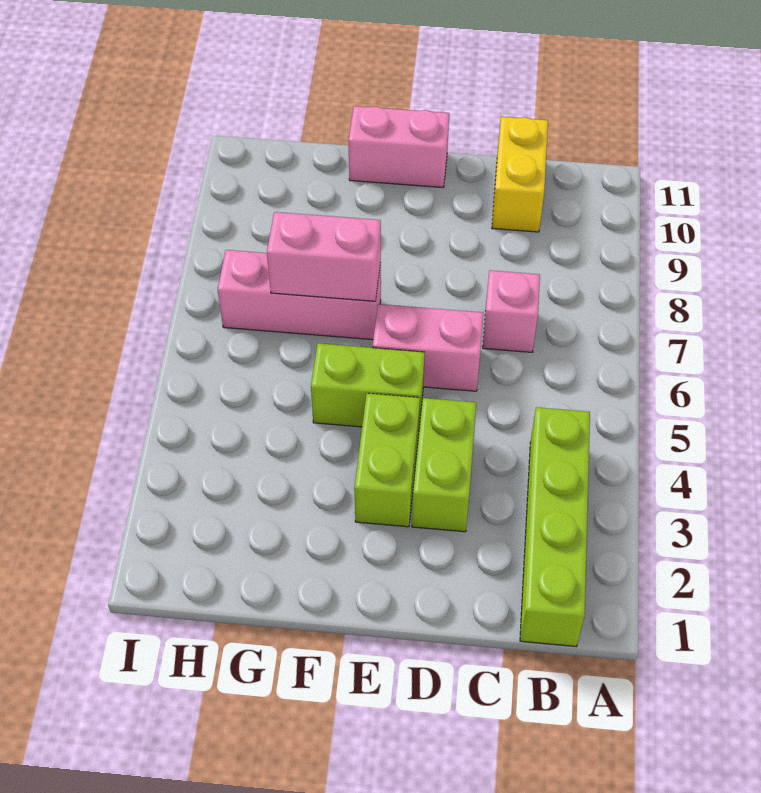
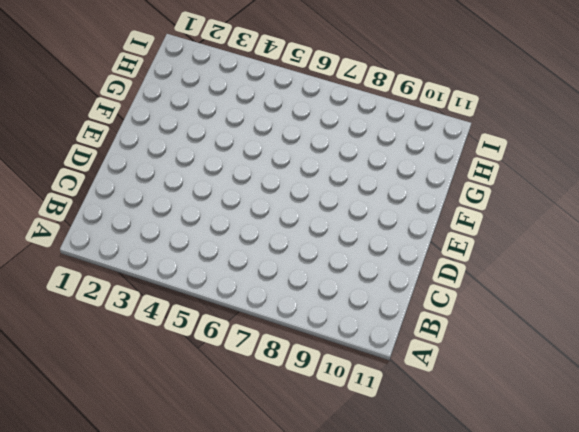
none -> lime 1x4 brick [520,407,590,647]
none -> pink 1x1 brick [483,270,540,352]

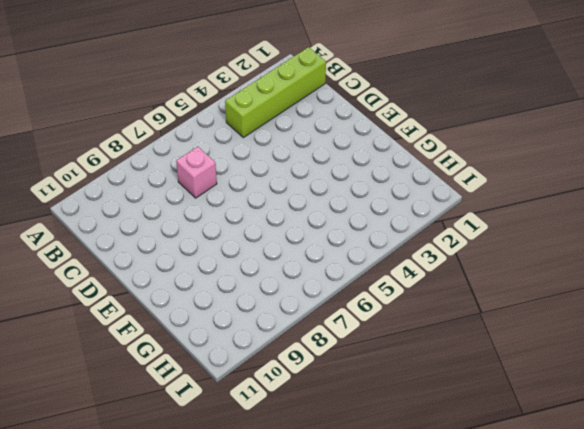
none -> yellow 1x2 brick [492,117,548,232]
none -> lime 1x2 brick [412,398,476,532]

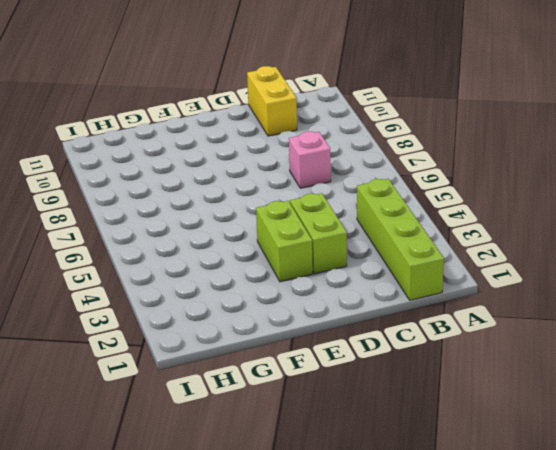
none -> pink 1x2 brick [373,304,483,391]
none -> lime 1x2 brick [311,343,425,427]

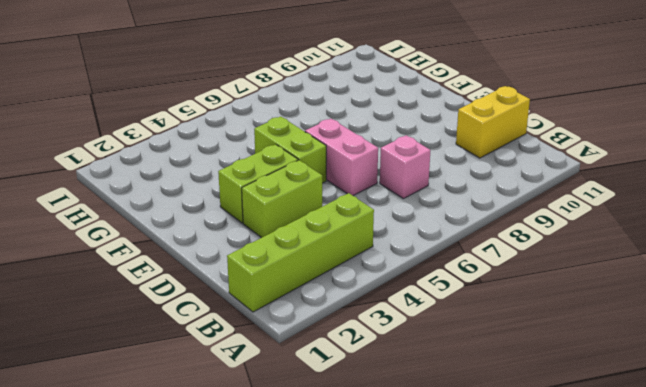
none -> pink 1x2 brick [348,106,449,187]
none -> pink 1x3 brick [218,250,381,340]

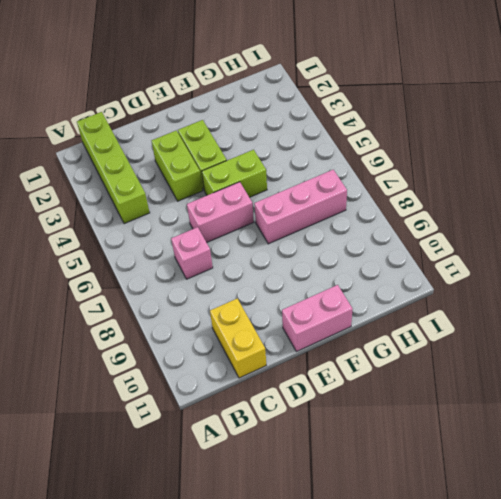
none -> pink 1x2 brick [267,212,381,301]

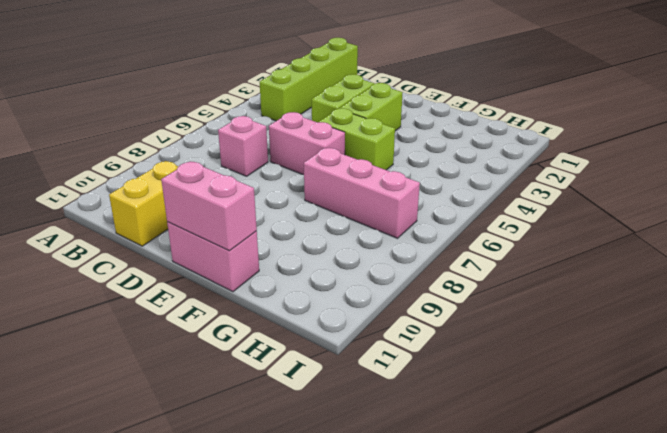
pink 1x2 brick [161,161,257,251] -> pink 1x2 brick moved to [267,212,381,301]

